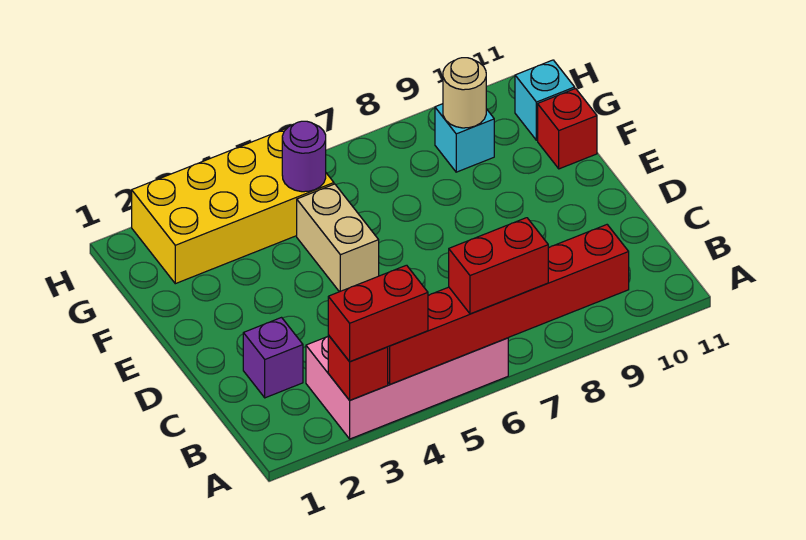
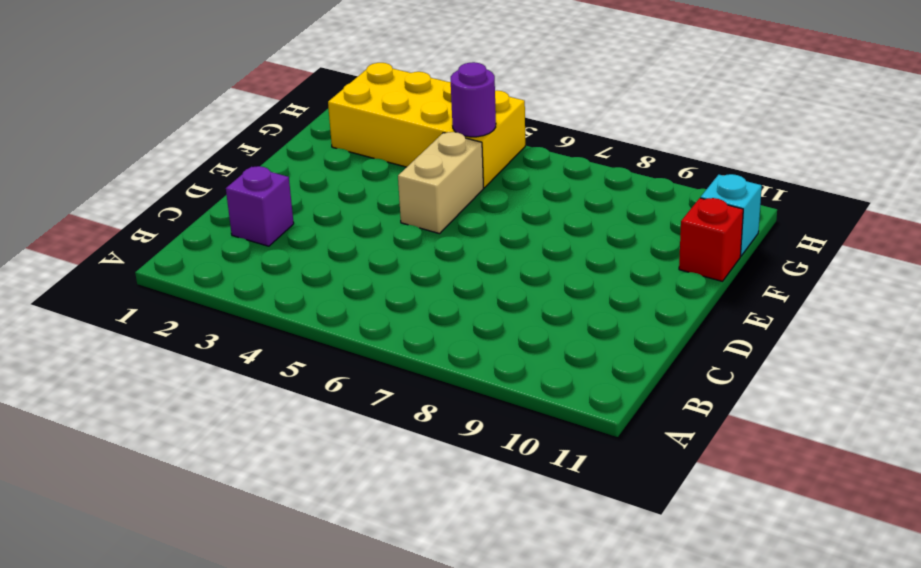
none -> pink 2x4 brick [306,337,508,439]
none -> cyan 1x1 brick [435,104,494,172]
none -> red 1x1 brick [328,335,388,400]

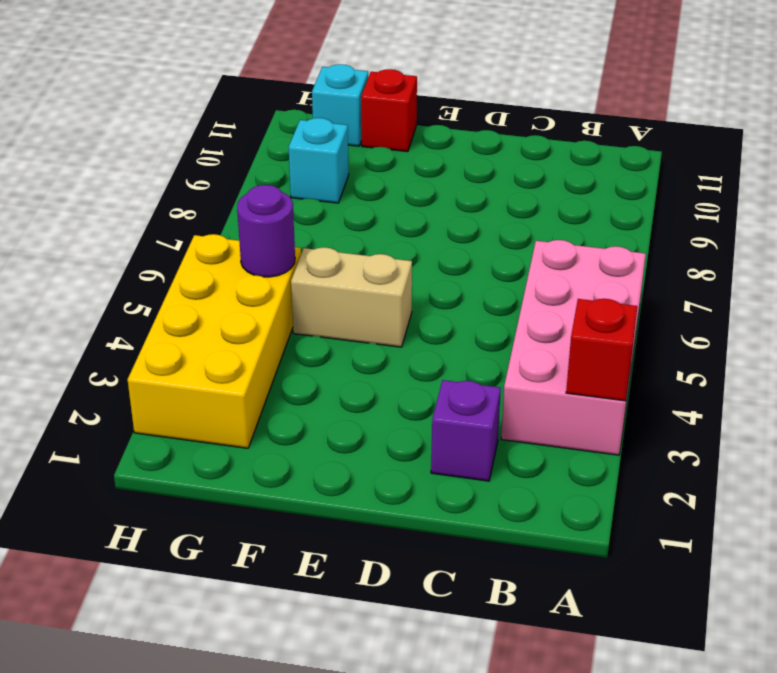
none -> red 1x6 brick [388,225,629,384]
none -> tan 1x1 round brick [443,58,486,128]
none -> red 1x2 brick [328,265,428,362]

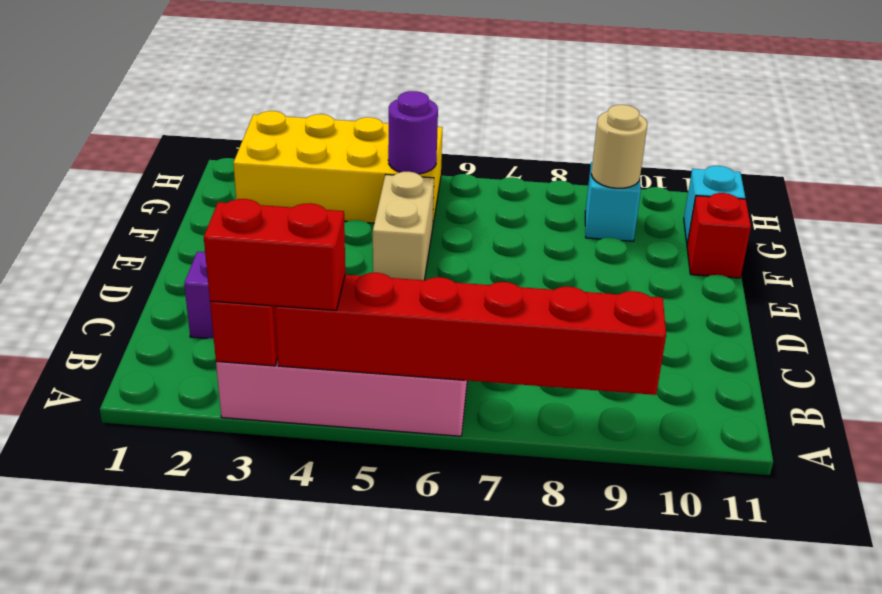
none -> red 1x2 brick [449,218,548,314]

